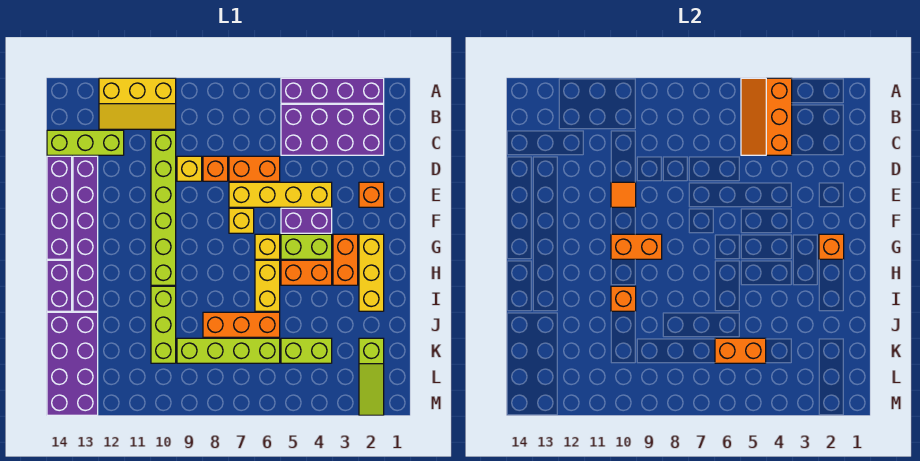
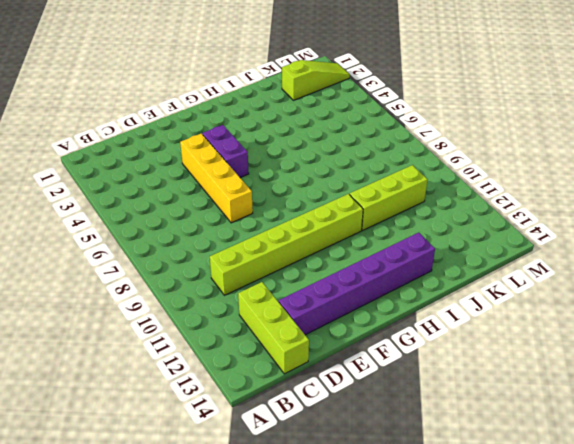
none -> purple 1x4 brick [281,78,384,103]
none -> yellow 2x3 slope [99,78,176,129]
none -> purple 2x4 brick [281,104,384,155]
none -> orange 1x2 brick [229,156,280,181]

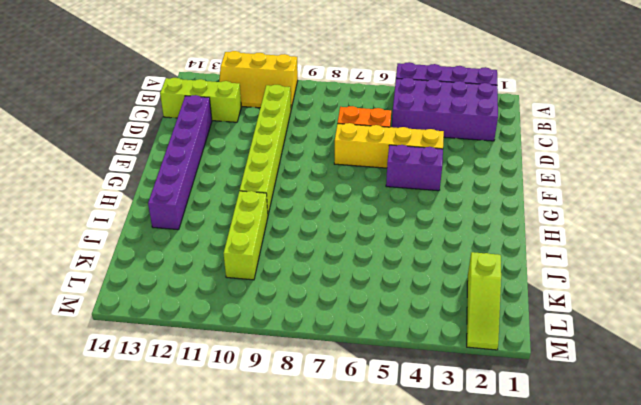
none -> orange 1x1 brick [203,156,228,181]
none -> yellow 1x1 brick [177,156,202,181]
none -> purple 1x4 brick [47,156,72,259]
none -> orange 1x1 brick [359,182,384,207]

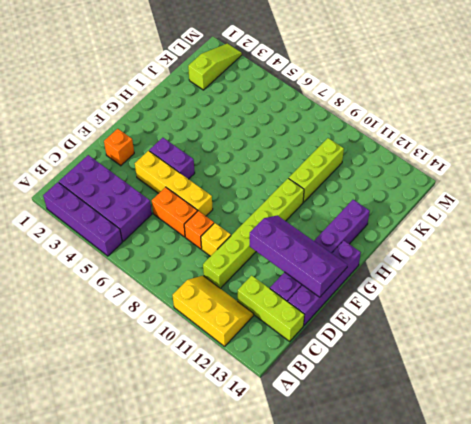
purple 2x4 slope [250,215,347,297] -> none
none -> yellow 1x1 brick [229,208,254,233]
none -> yellow 1x3 brick [359,234,384,311]
none -> orange 1x2 brick [333,234,358,285]
none -> lime 1x2 brick [281,234,332,259]

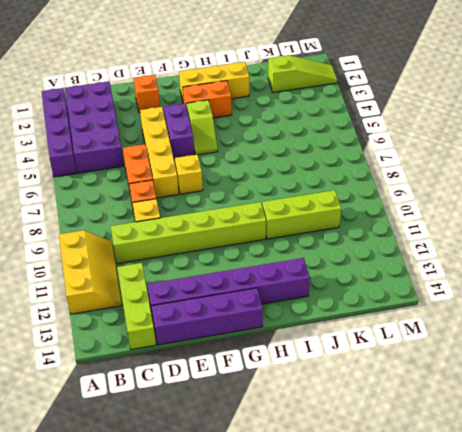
lime 1x2 slope [187,100,218,155] -> lime 1x2 brick [281,234,332,259]
none -> yellow 1x1 brick [255,234,280,259]
none -> orange 1x2 brick [281,260,332,285]
none -> yellow 1x2 brick [255,260,280,311]
none -> purple 1x2 brick [47,260,72,311]

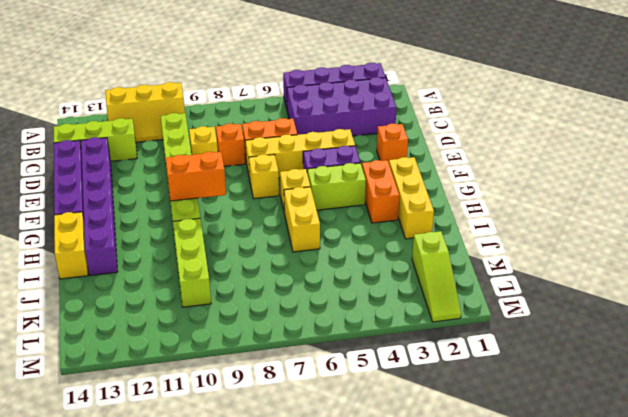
yellow 1x2 brick [54,212,88,279] -> purple 1x2 brick [47,260,72,311]
none -> orange 1x2 brick [281,260,332,285]
none -> orange 1x3 brick [203,312,280,337]
none -> purple 2x4 brick [47,312,98,415]
none -> lime 1x2 brick [281,338,332,363]

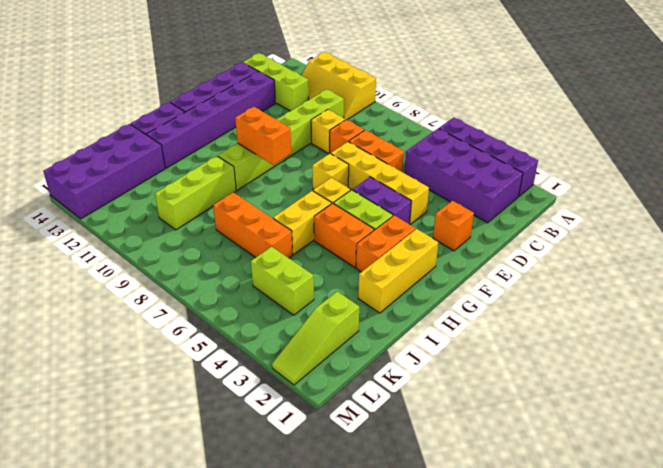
none -> lime 1x4 brick [177,338,280,363]
none -> orange 2x3 slope [741,78,792,155]
none -> orange 1x1 tile [611,182,636,207]
none -> orange 1x1 brick [819,234,844,259]

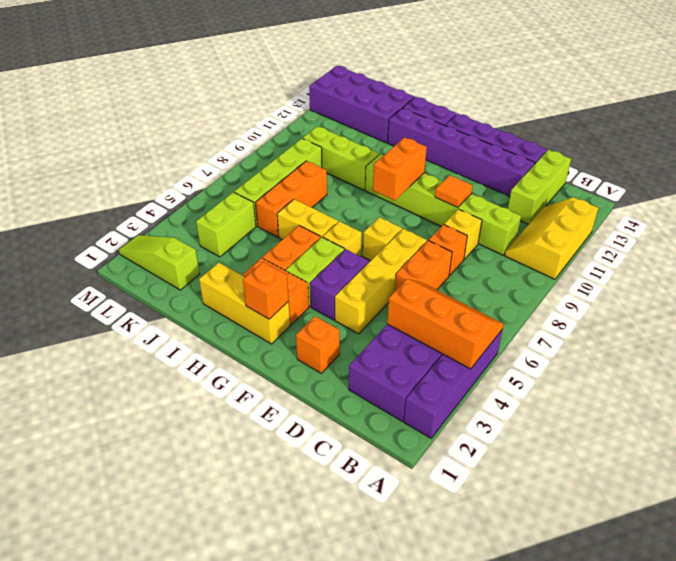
none -> orange 1x1 brick [611,286,636,311]
none -> orange 1x2 brick [715,338,766,363]

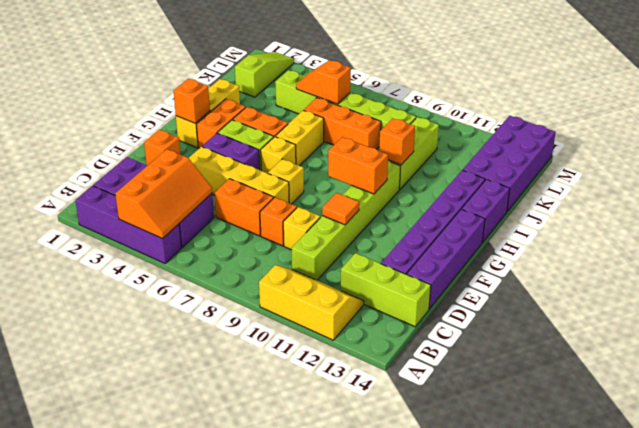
orange 1x2 slope [296,60,351,104] -> orange 1x2 brick [715,338,766,363]

